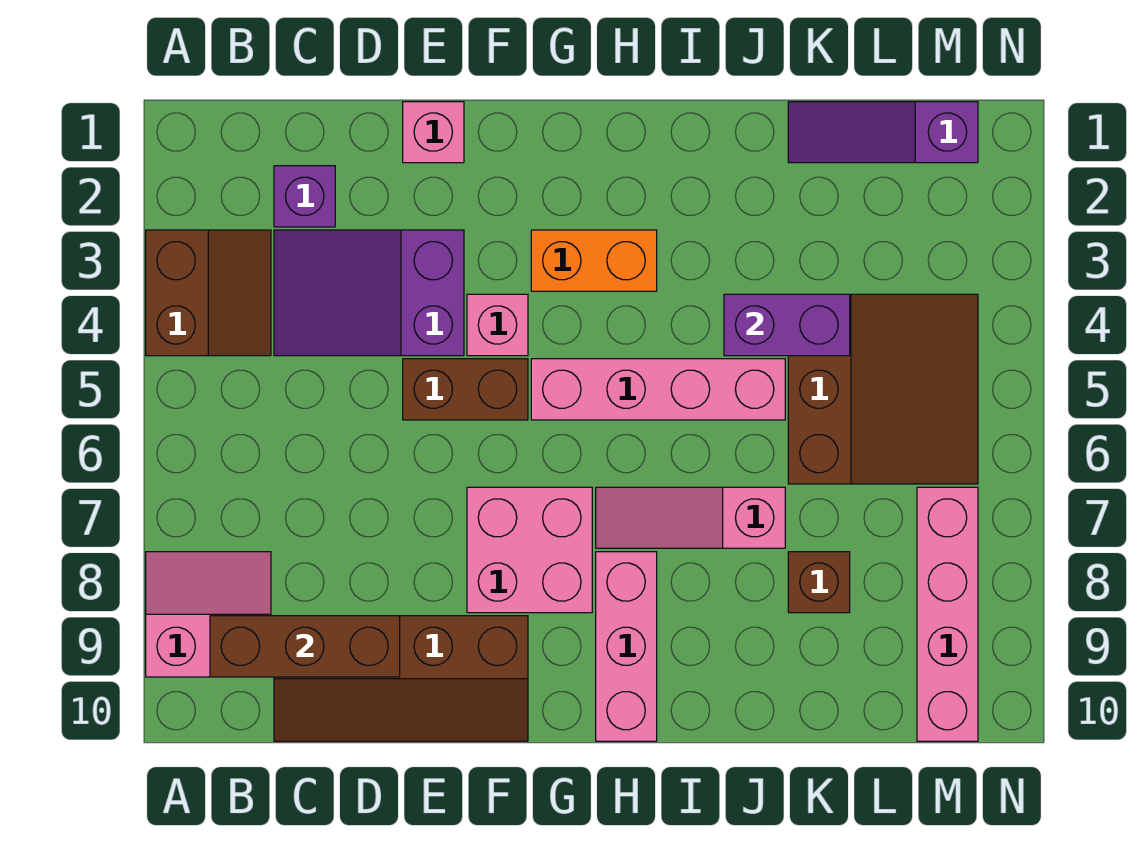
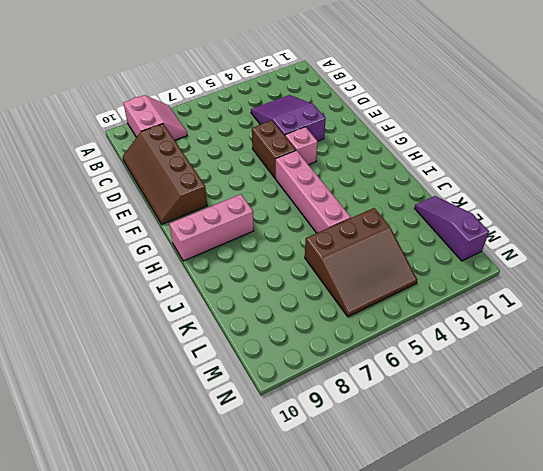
none -> brown 2x2 slope [146,230,271,356]
none -> purple 1x1 brick [274,166,335,227]
none -> pink 1x1 brick [403,102,464,163]

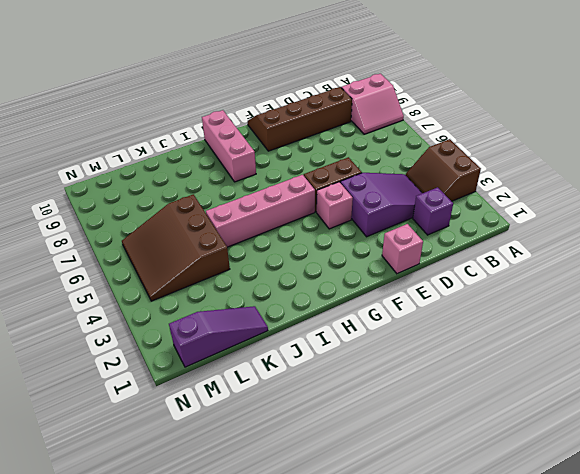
none -> pink 2x2 brick [467,487,592,613]
none -> orange 1x2 brick [531,230,657,291]
none -> pink 1x3 slope [596,487,785,548]

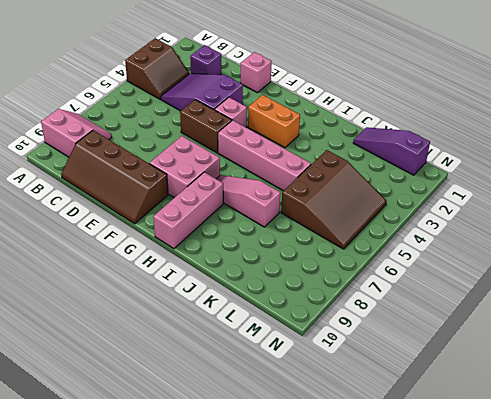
none -> brown 1x1 brick [788,552,850,613]
none -> pink 1x4 brick [917,487,978,741]
none -> brown 1x3 brick [210,616,400,677]

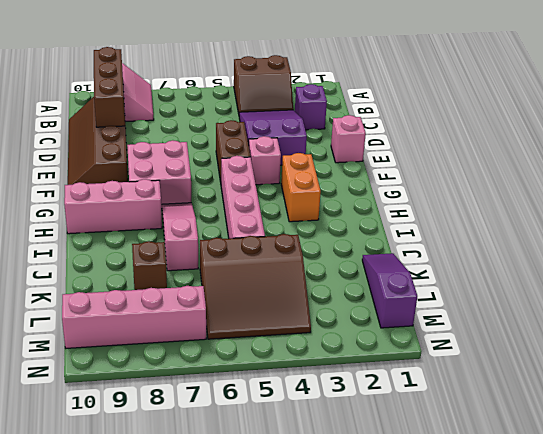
none -> purple 1x2 brick [724,294,850,356]

